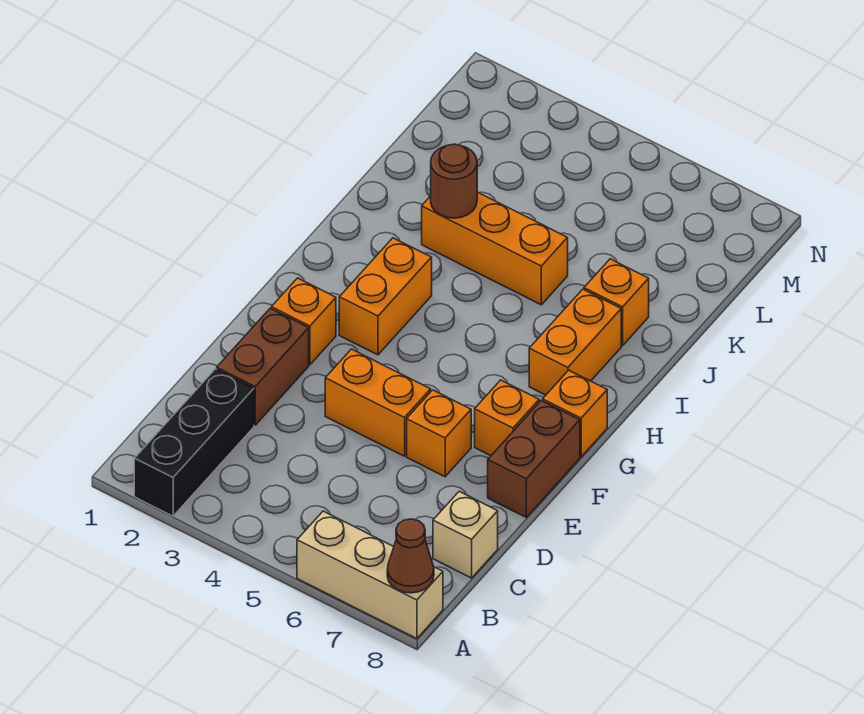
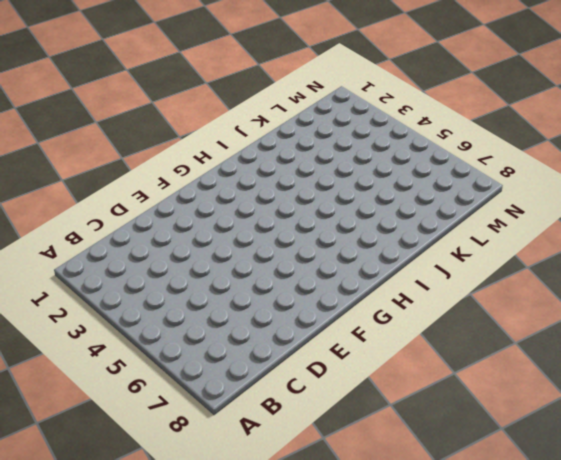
none -> black 1x3 brick [134,369,254,516]
none -> tan 1x3 brick [297,511,443,639]
none -> tan 1x1 brick [433,491,498,578]

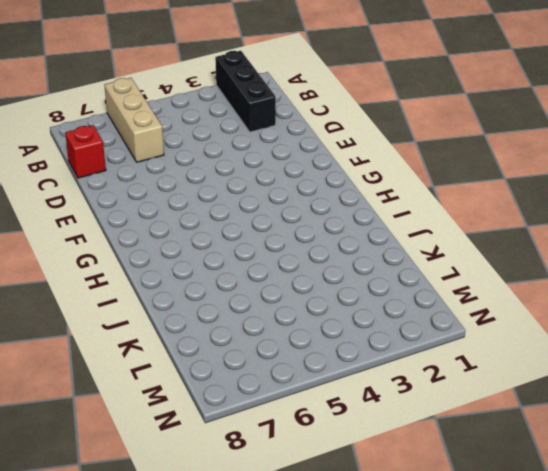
tan 1x3 brick [104,78,164,162] -> tan 1x3 brick turned to [297,511,443,639]
red 1x1 brick [65,125,106,178] -> tan 1x1 brick [433,491,498,578]
none -> brown 1x2 brick [217,308,309,425]
none -> orange 1x2 brick [325,349,431,456]
none -> orange 1x1 brick [407,390,471,477]

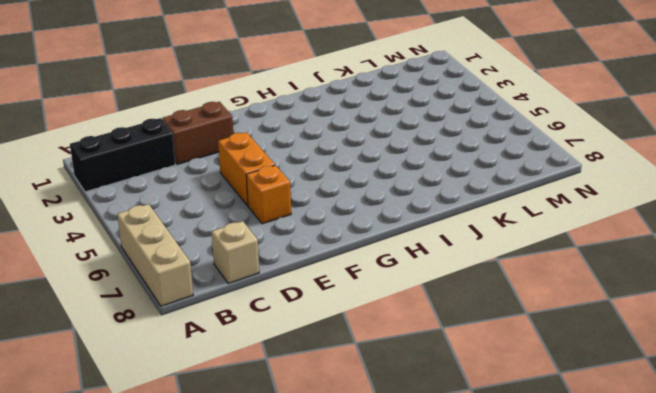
none -> brown 1x2 brick [488,401,580,517]
none -> orange 1x1 brick [271,278,336,365]
none -> orange 1x1 brick [475,380,539,456]

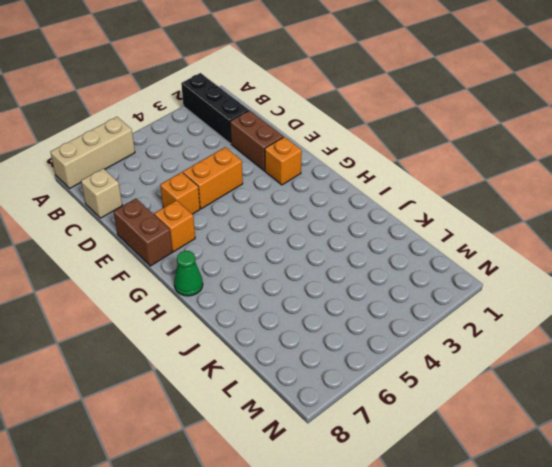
green 1x1 cone [174,251,203,296] -> none
none -> orange 1x2 brick [339,238,432,355]
none -> orange 1x1 brick [543,370,607,457]
none -> orange 1x2 brick [529,289,621,395]

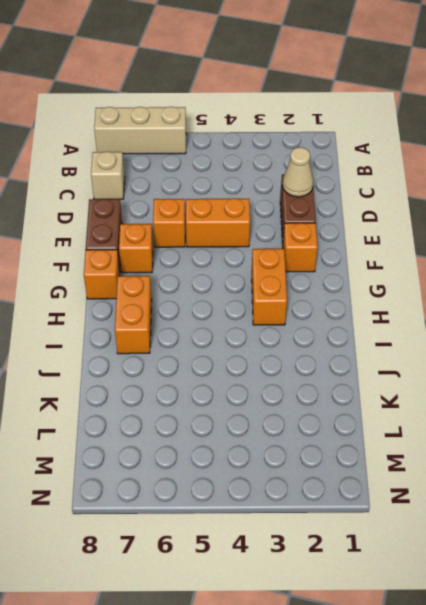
tan 1x1 cone [283,147,313,197] -> none
none -> black 1x3 brick [134,369,254,516]
none -> orange 1x3 brick [422,192,568,305]
none -> orange 1x1 brick [584,259,649,346]

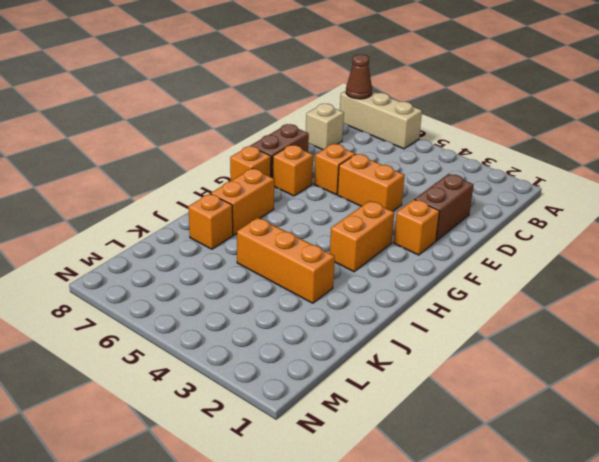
none -> black 1x3 brick [134,369,254,516]
none -> brown 1x1 round brick [431,144,477,218]

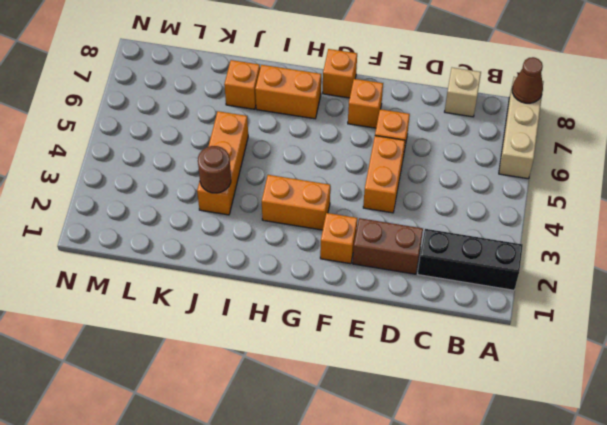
none -> brown 1x2 brick [488,401,580,517]

